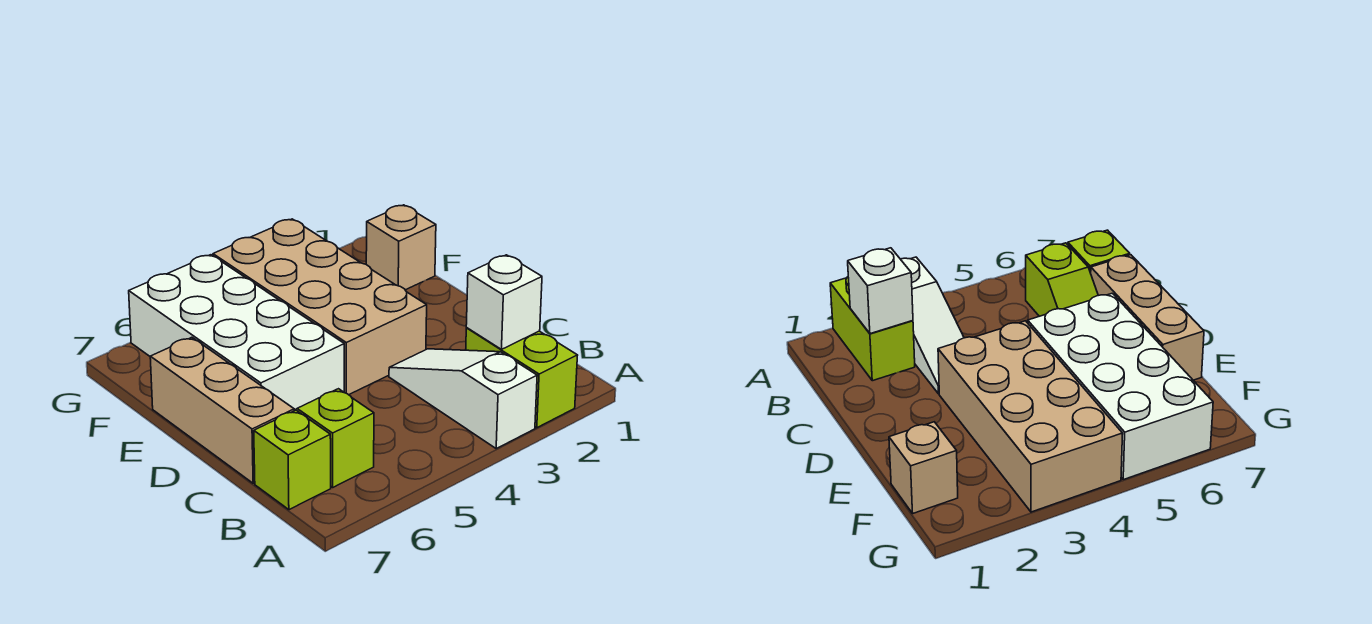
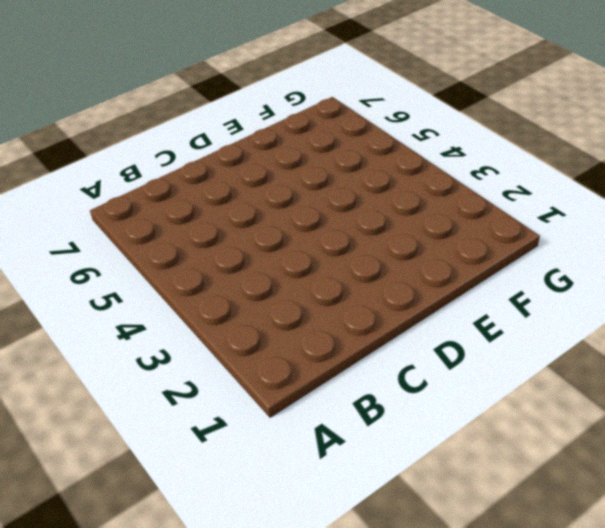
none -> lime 1x2 brick [466,328,578,428]
none -> white 1x3 slope [389,349,537,448]

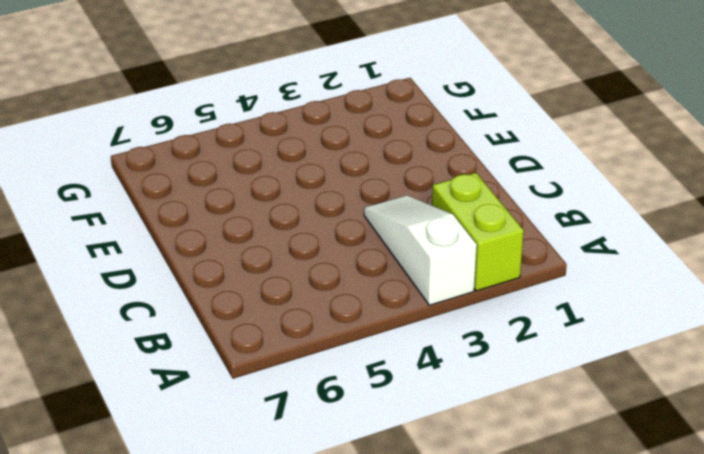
none -> lime 1x2 slope [294,389,374,487]
none -> lime 1x1 brick [254,410,331,510]

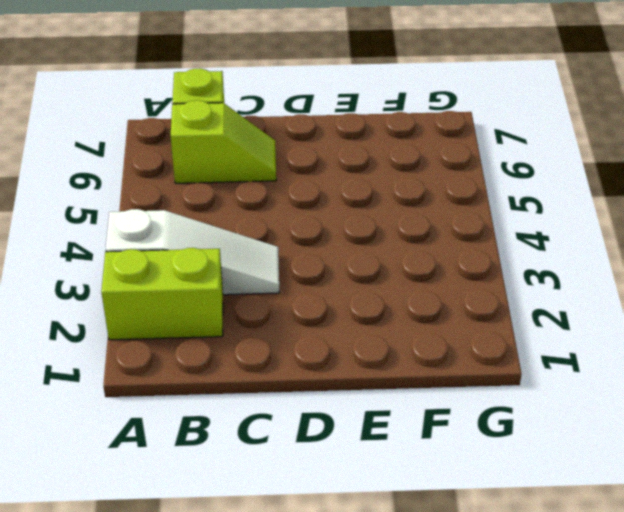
none -> tan 1x3 brick [150,337,294,483]
none -> tan 2x4 brick [213,219,427,395]

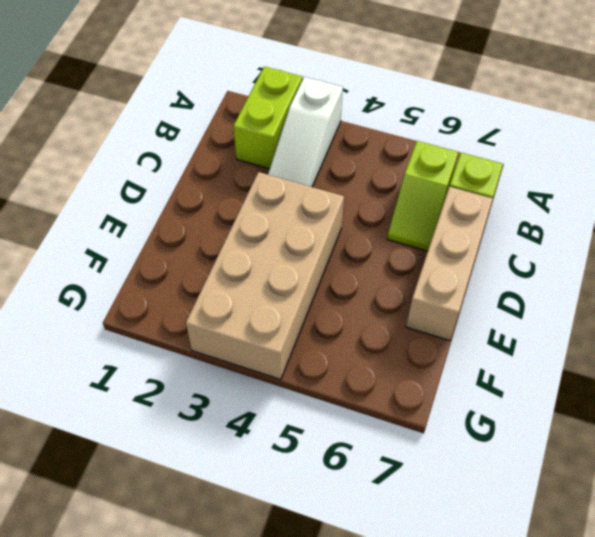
none -> white 2x4 brick [129,255,344,410]
none -> tan 1x1 brick [366,205,436,290]

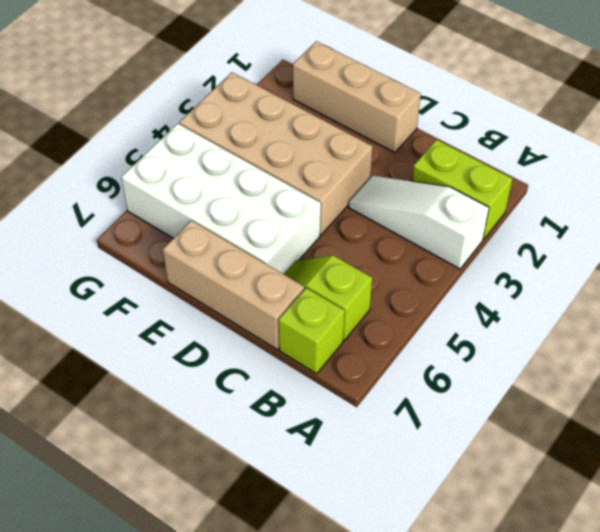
tan 1x3 brick [293,41,421,153] -> tan 1x1 brick [366,205,436,290]
none -> white 1x1 brick [466,255,542,349]

